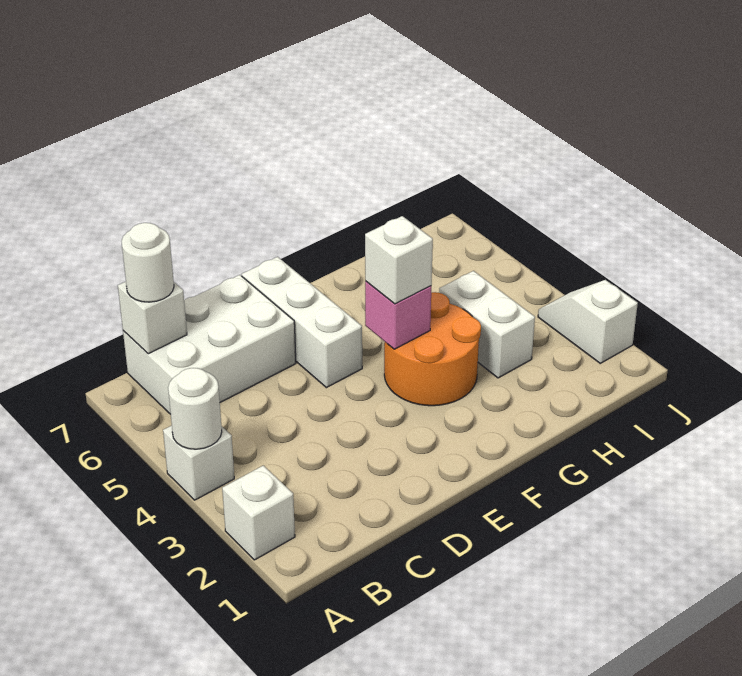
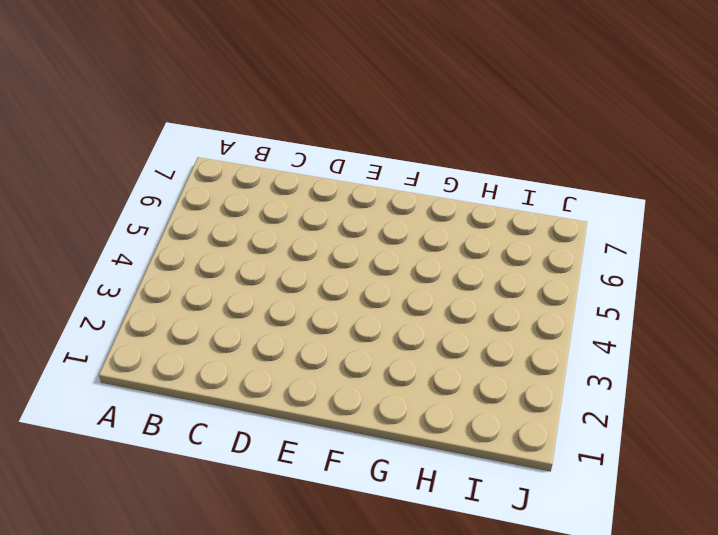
none -> white 1x1 brick [222,465,295,560]
none -> white 1x1 brick [163,426,234,500]
none -> white 2x3 brick [123,275,296,414]

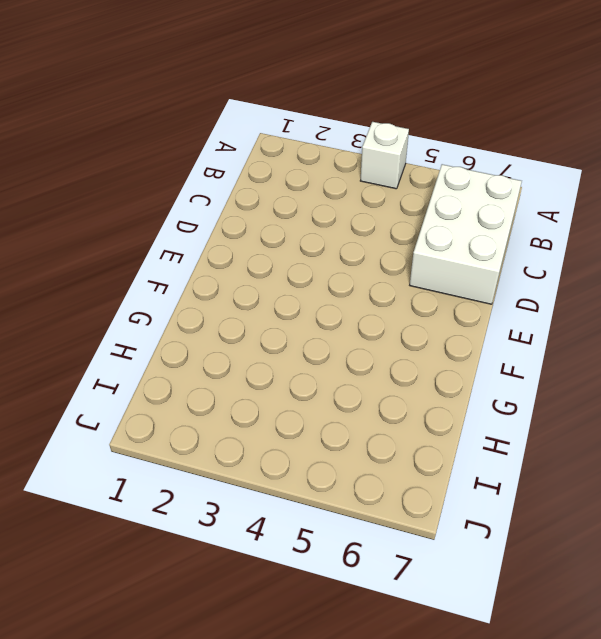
none -> white 1x1 brick [222,465,295,560]
none -> white 1x3 brick [242,257,362,388]
none -> orange 2x2 round brick [384,292,481,406]

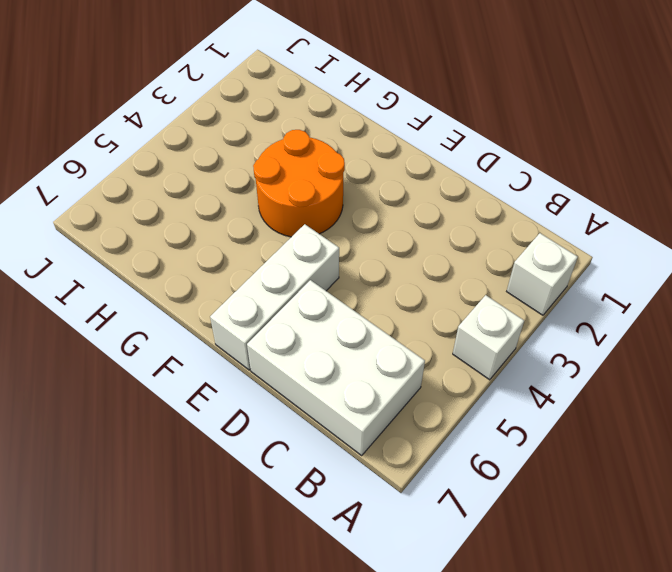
none -> white 1x2 brick [439,271,535,378]
none -> white 1x2 slope [538,280,638,363]
none -> white 1x1 round brick [168,368,222,449]

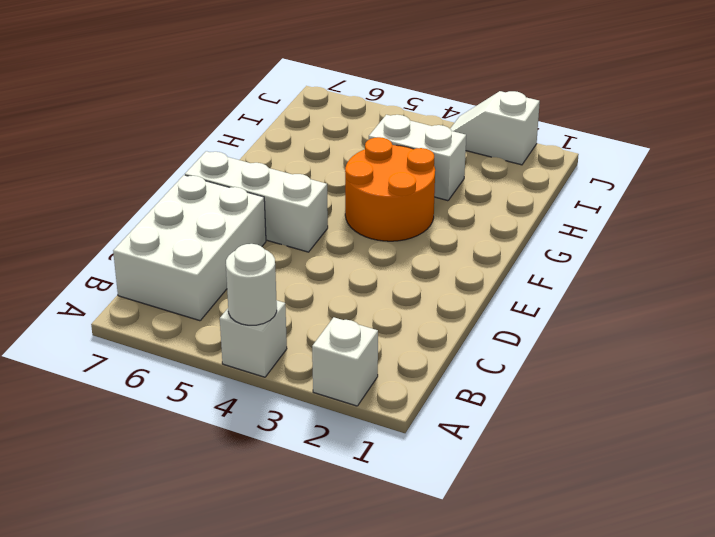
none -> white 1x1 brick [118,282,187,354]
none -> pink 1x1 brick [365,281,431,349]
none -> white 1x1 round brick [122,223,174,302]

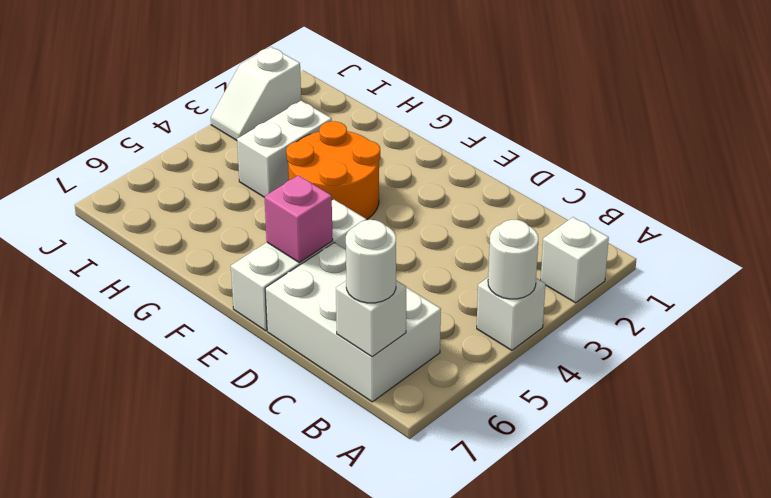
pink 1x1 brick [265,175,333,262] -> pink 1x1 brick moved to [365,281,431,349]
none -> white 1x1 brick [365,216,433,304]

